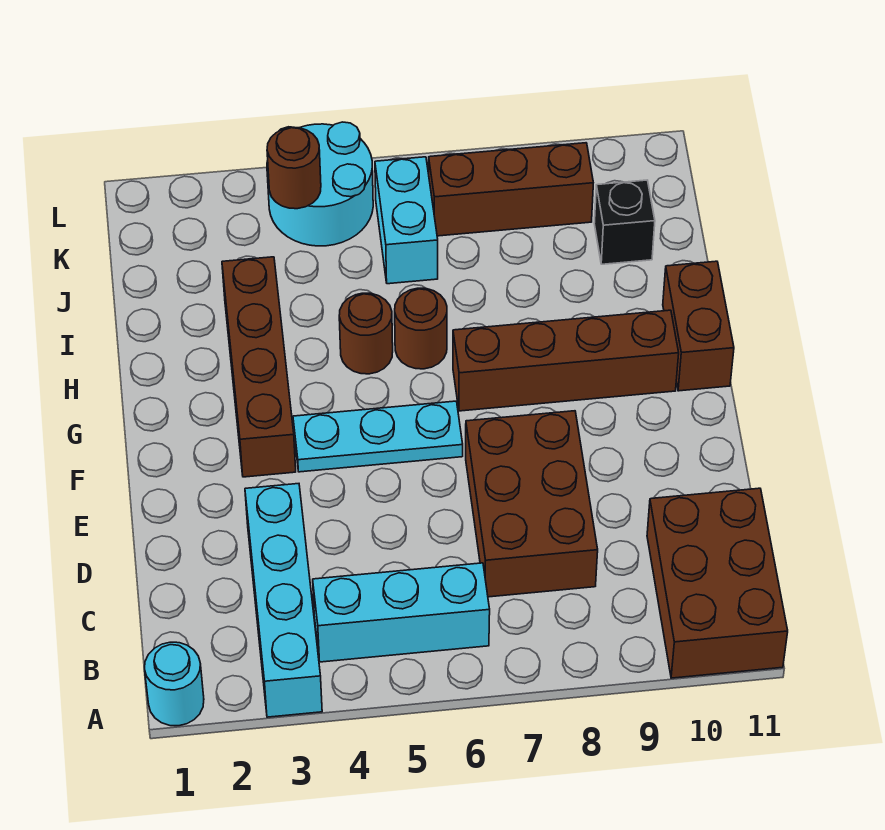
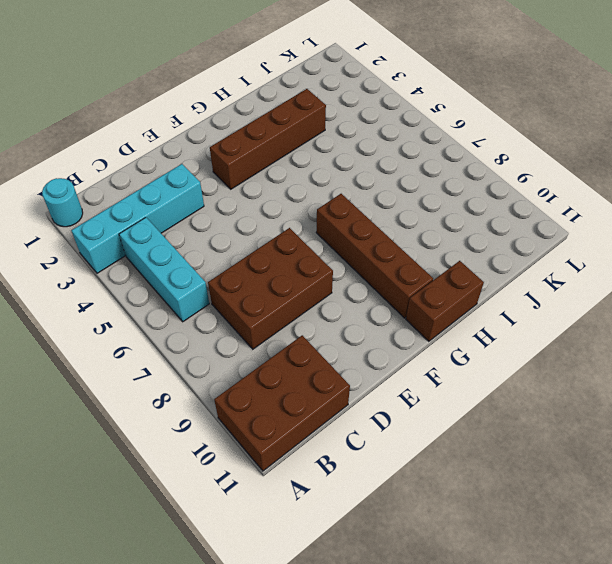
none -> cyan 1x3 plate [293,401,463,472]
none -> brown 1x1 round brick [339,293,393,374]
none -> brown 1x1 round brick [395,288,447,369]

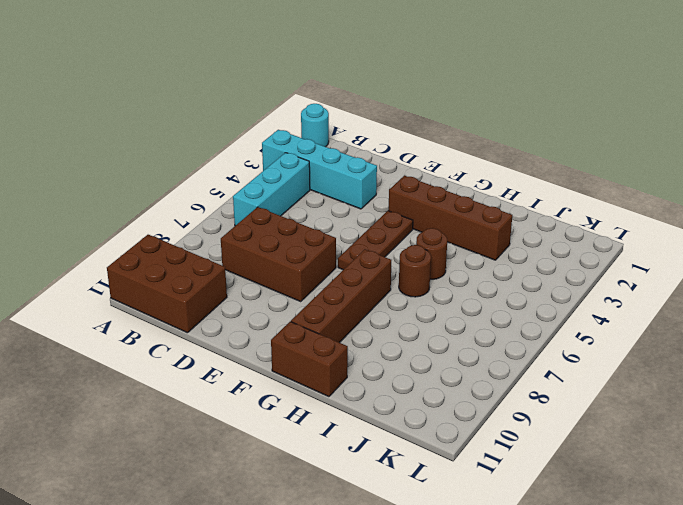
brown 1x3 plate [338,211,413,270] -> cyan 1x3 plate [293,401,463,472]
none -> cyan 1x2 brick [375,157,438,284]
none -> black 1x1 brick [594,180,655,264]
none -> cyan 2x2 round brick [267,122,373,246]

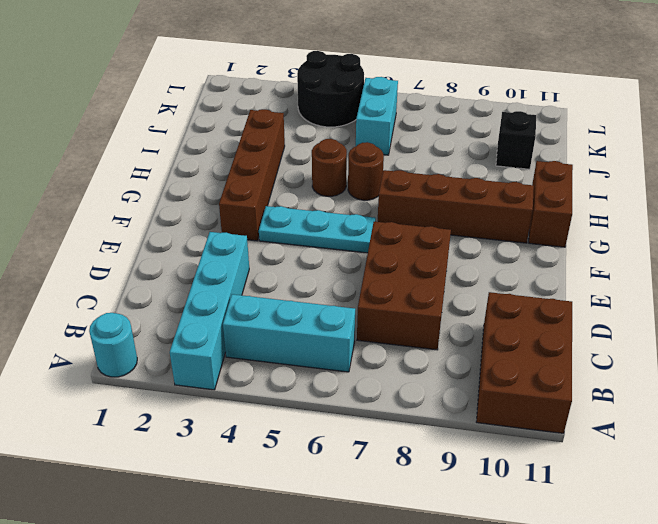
black 2x2 round brick [297,51,364,127] -> cyan 2x2 round brick [267,122,373,246]
none -> brown 1x3 brick [429,143,593,236]
none -> brown 1x1 round brick [267,128,321,209]

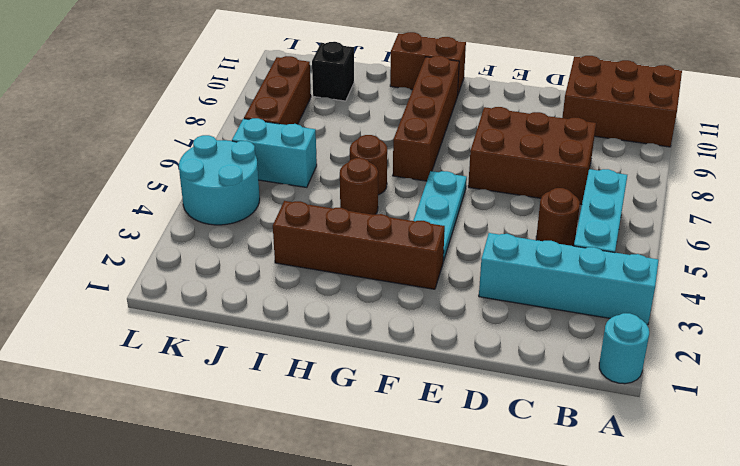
brown 1x1 round brick [536,188,580,246] -> brown 1x1 round brick moved to [267,128,321,209]

